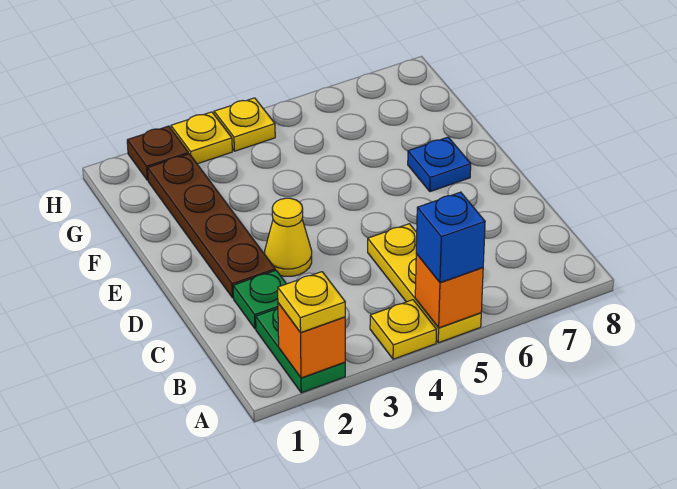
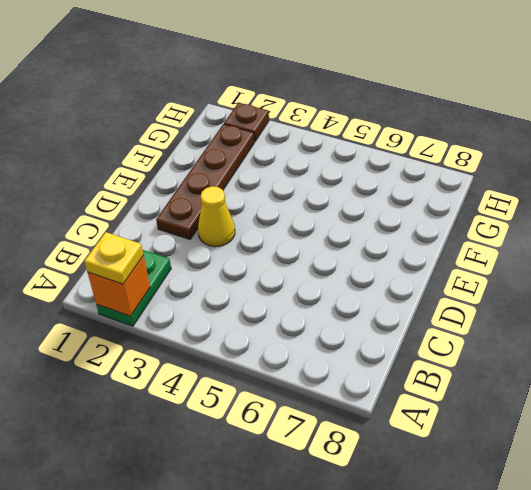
none -> yellow 1x1 plate [370,300,436,359]
none -> yellow 1x3 plate [368,224,481,343]
none -> green 1x1 plate [233,270,286,329]

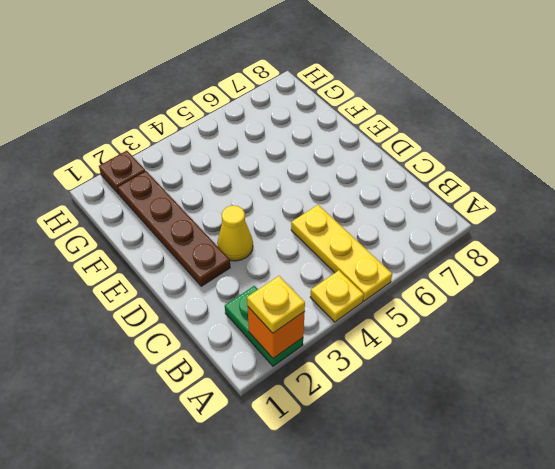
none -> green 1x1 plate [233,270,286,329]
none -> blue 1x1 plate [408,137,471,192]
none -> yellow 1x1 plate [171,112,232,164]

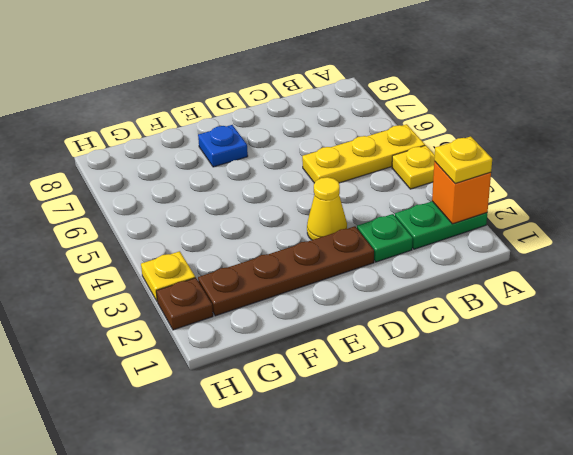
none -> yellow 1x1 plate [214,98,275,151]
none -> orange 1x1 brick [415,254,483,328]
none -> blue 1x1 brick [416,192,485,283]

